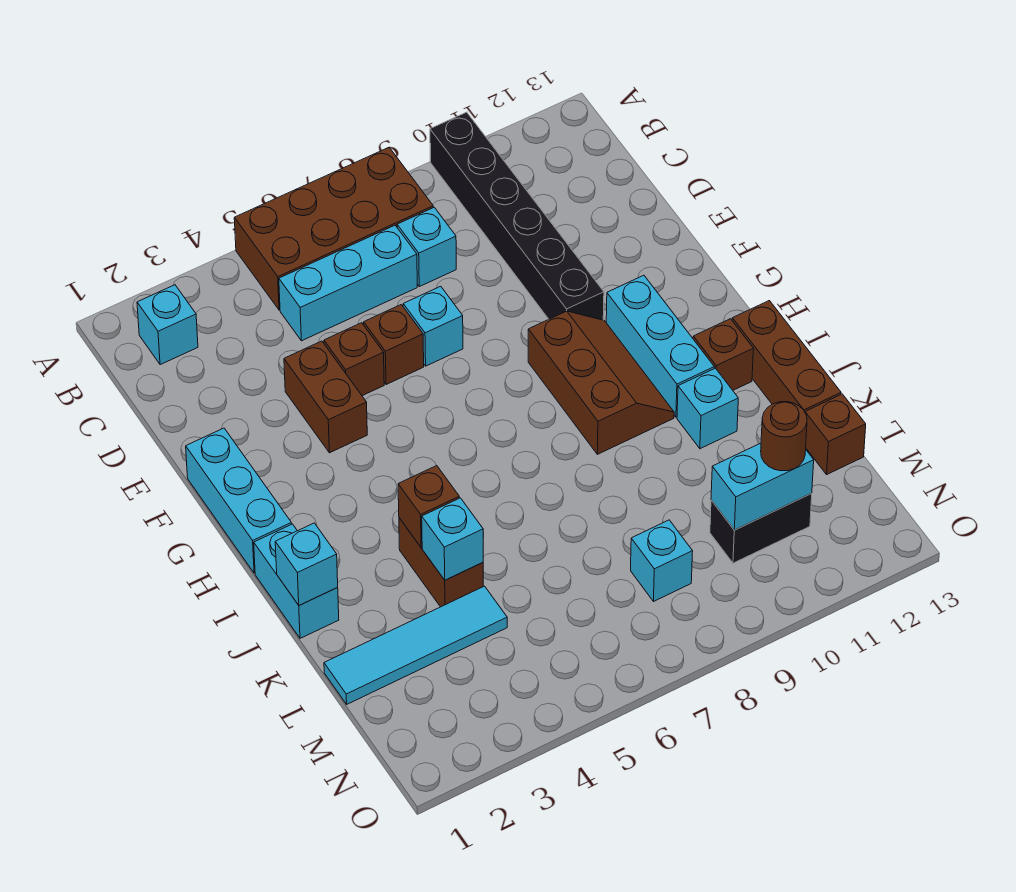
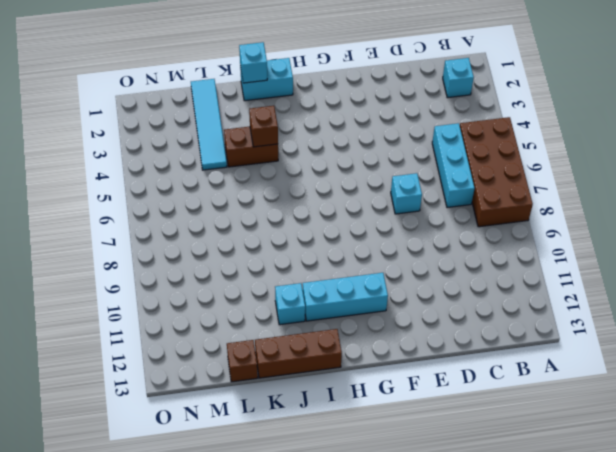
none -> black 1x6 brick [430,112,604,320]
none -> cyan 1x1 brick [397,207,456,287]
none -> brown 1x2 brick [284,341,367,453]

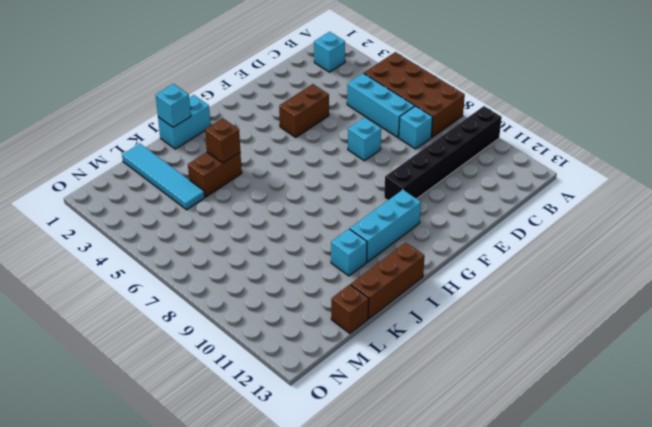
none -> brown 1x1 brick [324,323,384,396]
none -> brown 1x1 brick [364,305,424,385]
none -> cyan 1x3 brick [186,428,292,573]

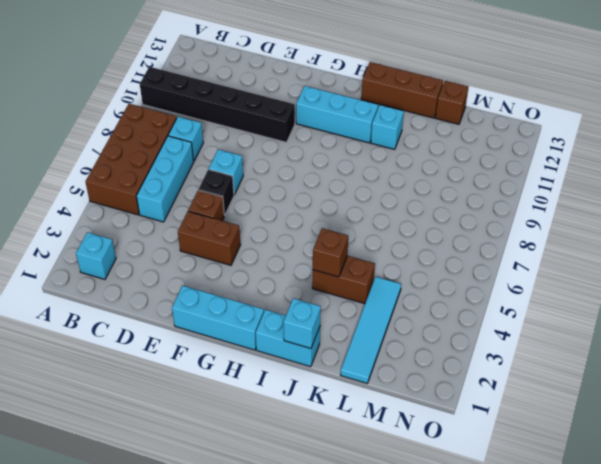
black 1x1 brick [199,169,234,215] -> brown 1x1 brick [364,305,424,385]
none -> brown 2x3 slope [528,311,674,454]
none -> brown 1x1 brick [693,319,753,390]
none -> cyan 1x1 brick [631,520,693,602]

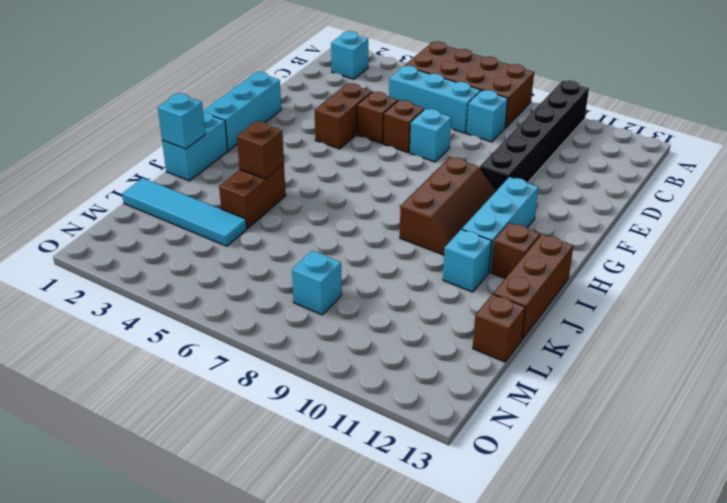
none -> black 1x2 brick [710,493,812,563]
none -> cyan 1x1 brick [422,498,483,580]
none -> cyan 1x2 brick [711,443,814,530]

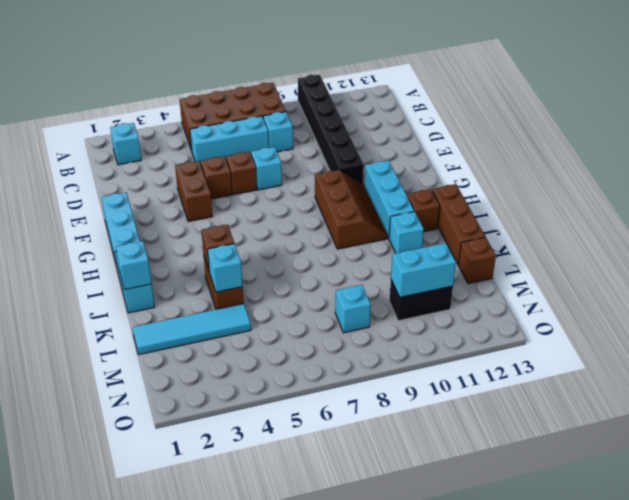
none -> brown 1x1 round brick [761,402,807,471]

